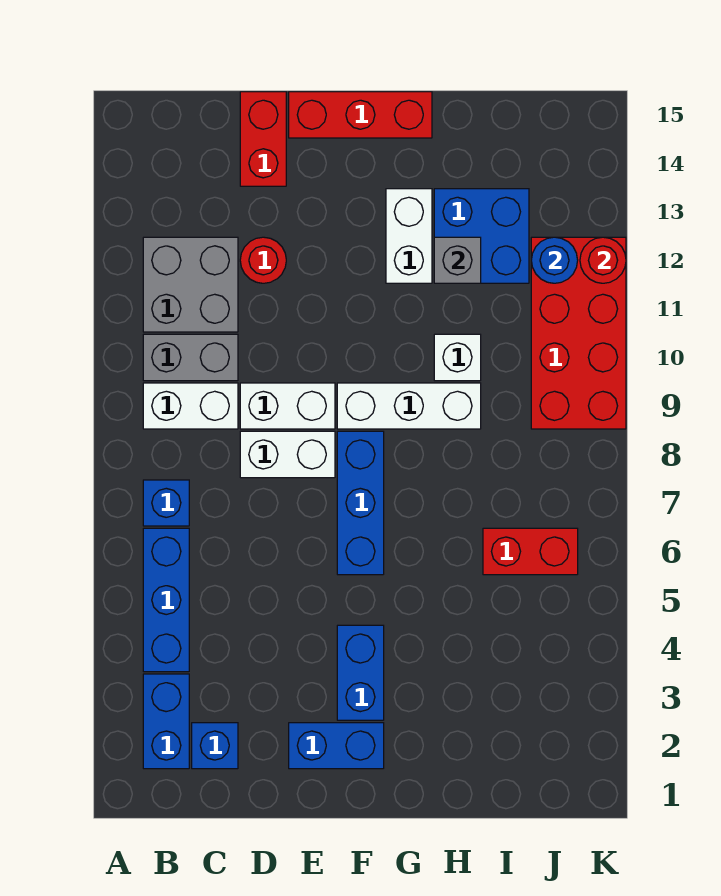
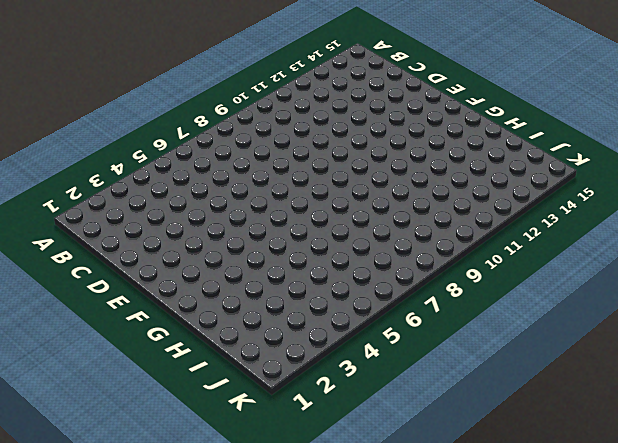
none -> blue 1x2 brick [143,674,189,769]
none -> blue 1x3 brick [143,528,189,672]
none -> blue 1x1 brick [143,480,189,526]

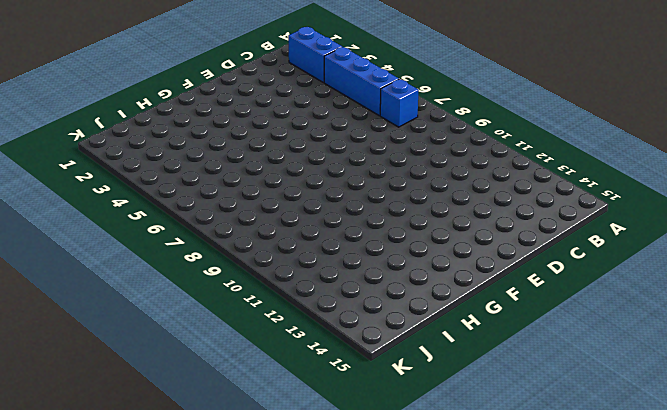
none -> white 1x2 brick [143,383,238,429]
none -> grey 1x2 brick [143,334,238,381]
none -> grey 2x2 brick [143,237,238,332]

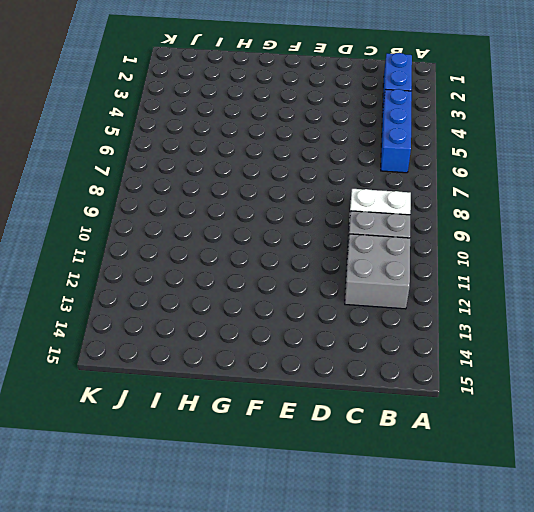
none -> blue 1x1 brick [143,480,189,526]
none -> blue 1x1 brick [192,723,238,769]
none -> white 1x2 brick [240,431,335,478]

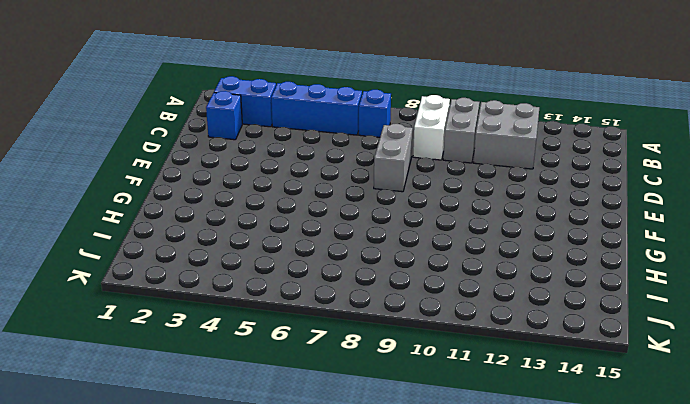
grey 1x2 brick [374,124,413,192] -> white 1x2 brick [240,431,335,478]
none -> white 1x2 brick [240,383,335,429]
none -> red 1x1 round brick [240,237,286,283]
none -> red 1x2 brick [240,92,286,186]

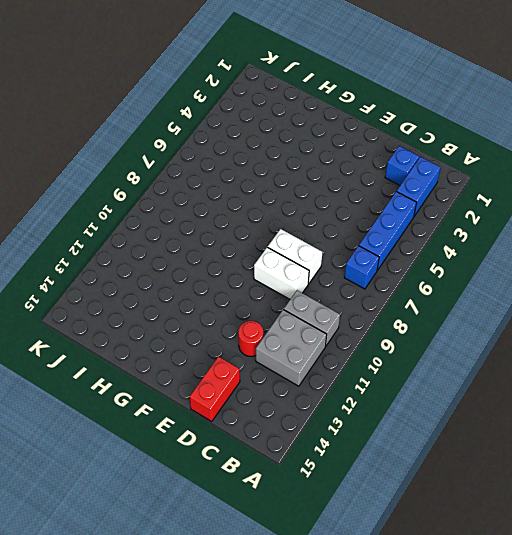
none -> white 1x2 brick [143,383,238,429]
none -> blue 1x2 brick [289,723,384,769]
none -> red 1x3 brick [289,92,432,138]

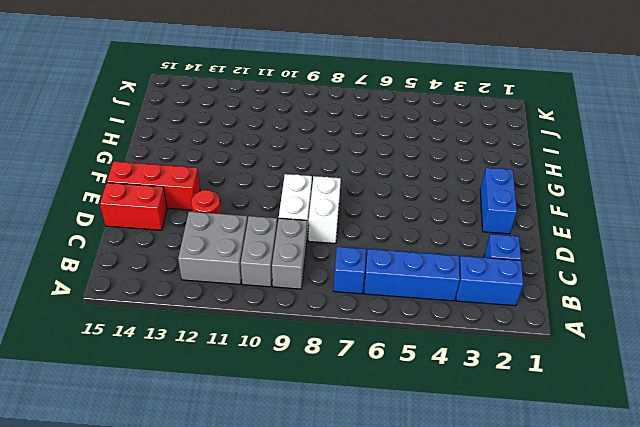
grey 1x2 brick [272,218,307,289] -> white 1x2 brick [143,383,238,429]
red 1x3 brick [107,162,200,210] -> red 1x3 brick turned to [289,92,432,138]
none -> blue 1x2 brick [337,625,384,720]
none -> blue 1x3 brick [337,431,384,575]
none -> white 1x3 brick [337,383,481,429]

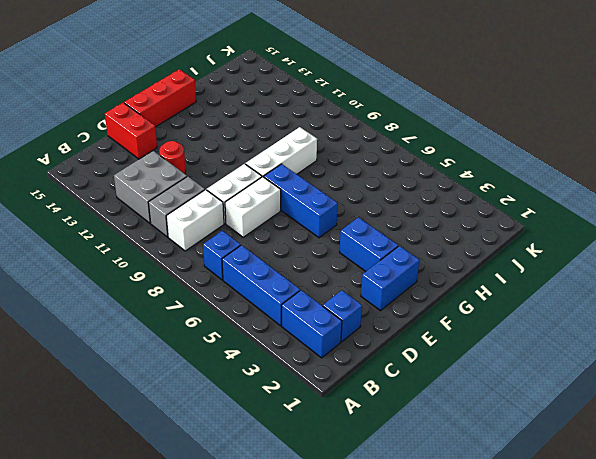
none -> white 1x2 brick [386,189,432,283]
none -> white 1x1 brick [434,334,481,381]
none -> blue 2x2 brick [434,189,529,283]

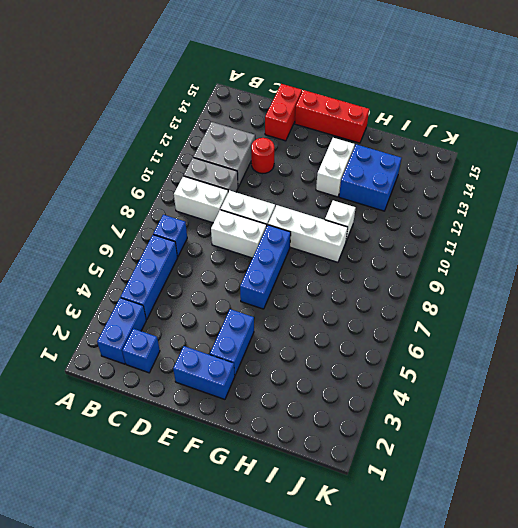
none -> red 1x2 brick [483,528,578,575]
none -> red 2x4 brick [531,237,626,429]
none -> grey 1x1 brick [434,237,481,283]

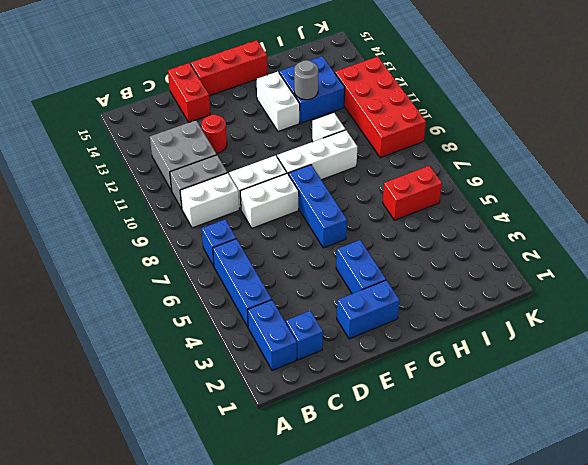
grey 1x1 round brick [294,60,318,100] -> grey 1x1 brick [434,237,481,283]
none -> blue 1x1 round brick [531,237,578,283]
none -> red 1x1 round brick [580,237,626,283]

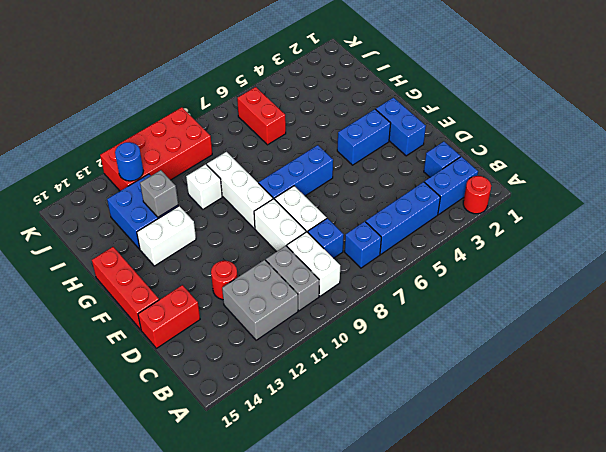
red 1x1 round brick [463,176,491,214] -> red 1x1 round brick moved to [580,237,626,283]
blue 1x1 brick [308,218,344,258] -> none

